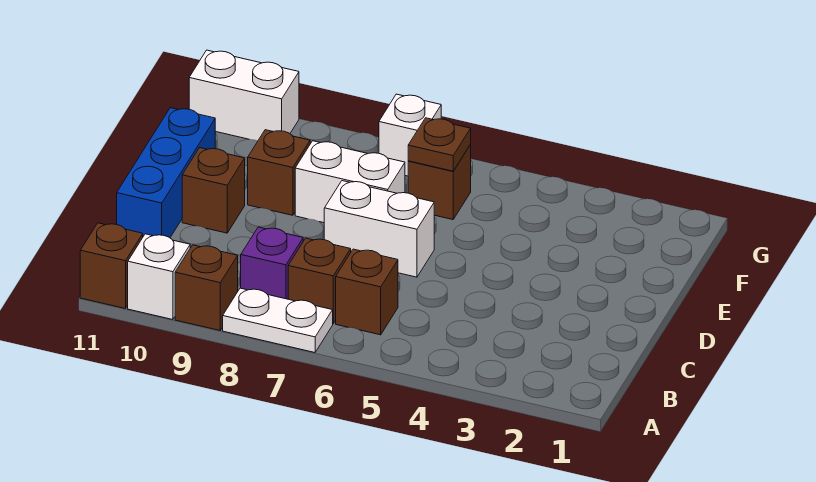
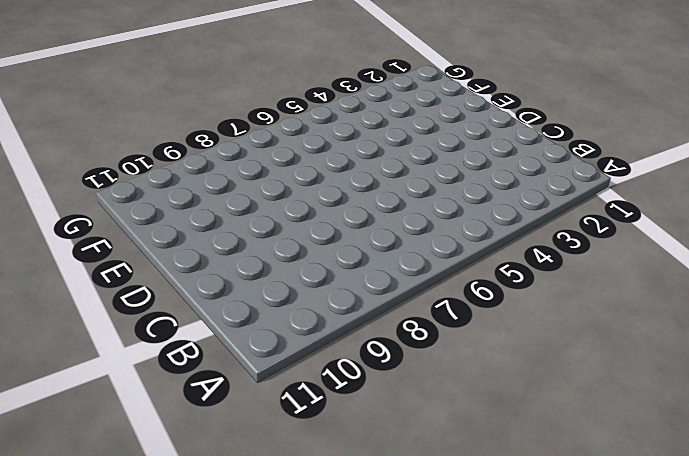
none -> white 1x2 plate [223,288,333,353]
none -> brown 1x1 brick [175,245,238,330]
none -> white 1x1 brick [128,234,190,320]

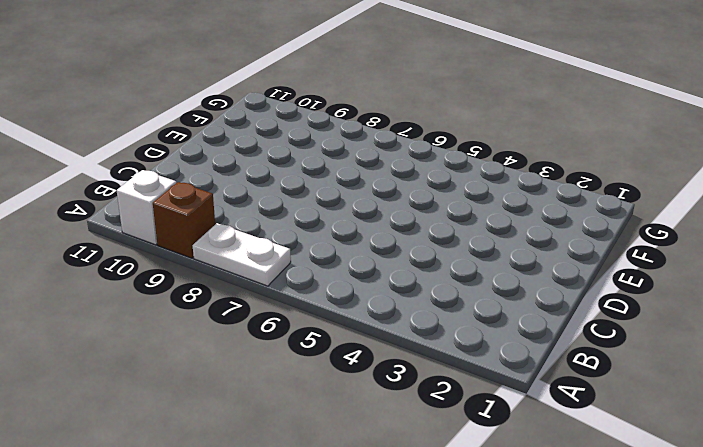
none -> brown 1x1 brick [80,223,143,309]
none -> brown 1x1 brick [336,249,398,335]
none -> brown 1x1 brick [288,238,351,324]

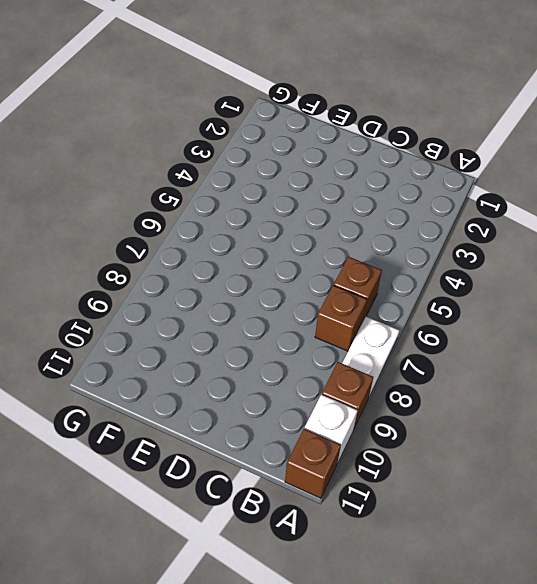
none -> purple 1x1 brick [241,227,303,299]
none -> blue 1x3 brick [117,108,215,238]
none -> white 1x2 brick [324,181,434,277]

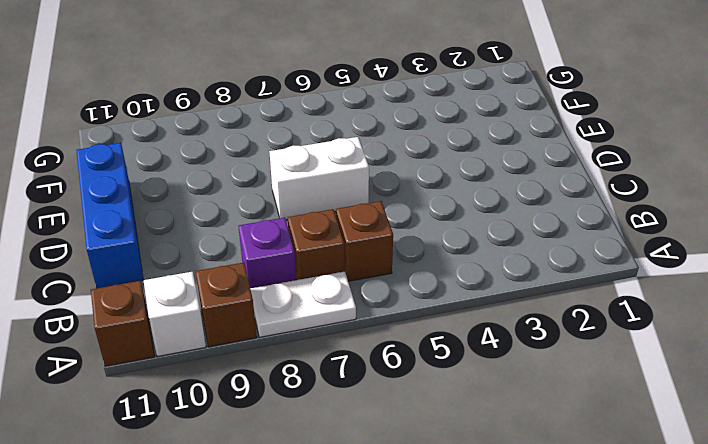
none -> brown 1x1 brick [182,148,245,233]
none -> white 1x2 brick [295,141,405,223]
none -> brown 1x1 brick [248,130,310,215]

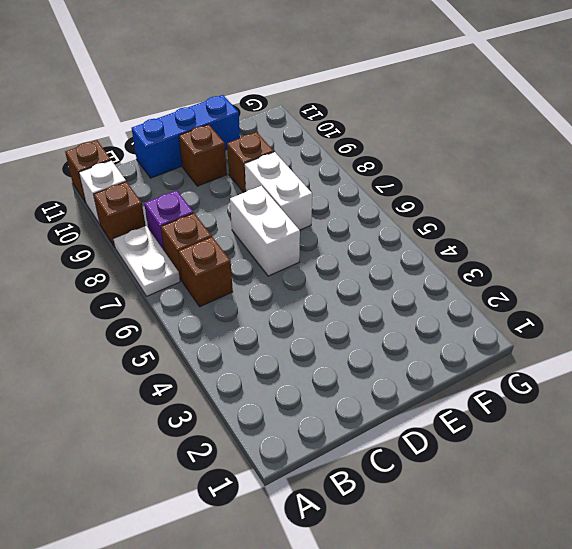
none -> brown 1x1 brick [408,145,471,220]
none -> white 1x1 brick [379,94,441,176]
none -> white 1x2 brick [189,50,299,141]

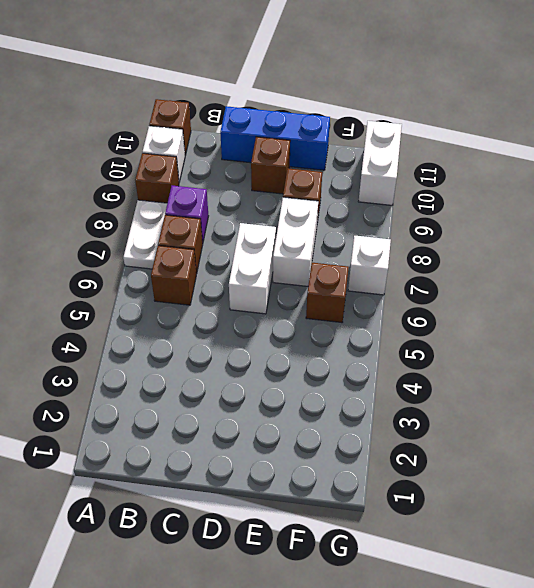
none -> brown 1x1 plate [408,118,471,171]

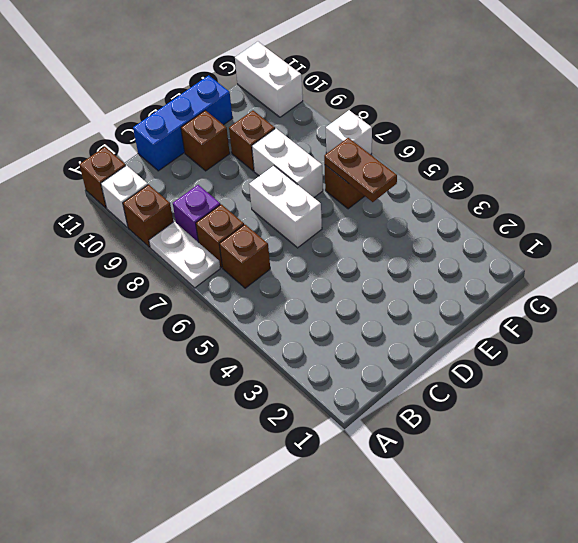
brown 1x2 plate [324,138,397,202] -> brown 1x1 plate [408,118,471,171]

